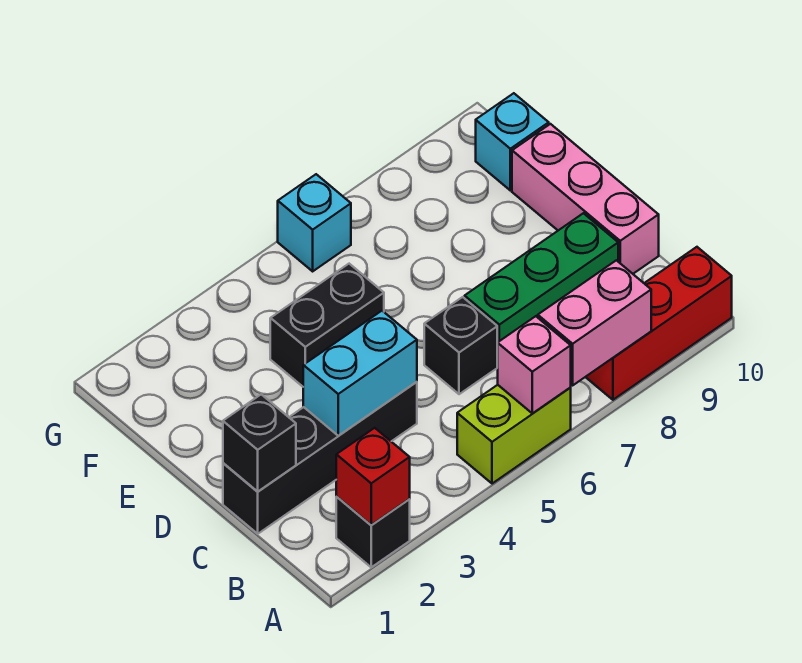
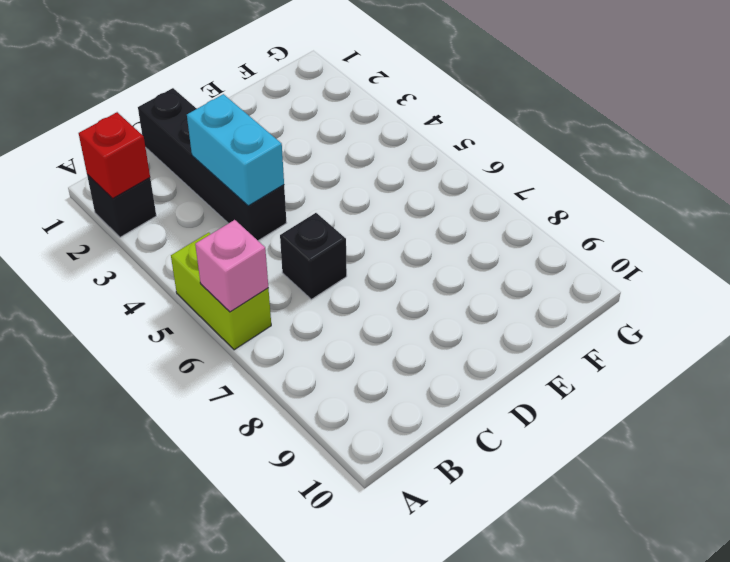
none -> red 1x3 brick [586,247,732,400]
none -> green 1x3 brick [465,213,618,365]
none -> pink 1x3 brick [512,124,659,274]

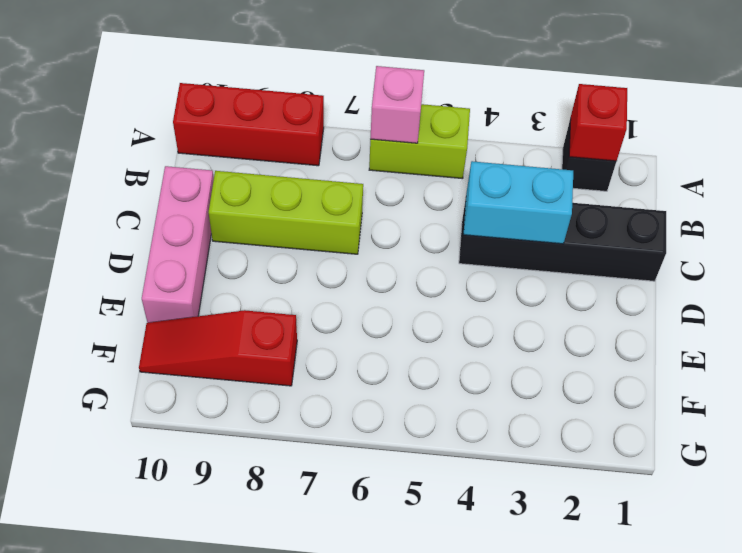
lime 1x3 brick [209,171,363,254] -> green 1x3 brick [465,213,618,365]
red 1x3 slope [139,310,297,386] -> cyan 1x1 brick [476,93,549,190]
none -> black 1x1 brick [424,297,497,394]
none -> black 1x2 brick [270,264,384,387]
none -> cyan 1x1 brick [278,174,351,271]

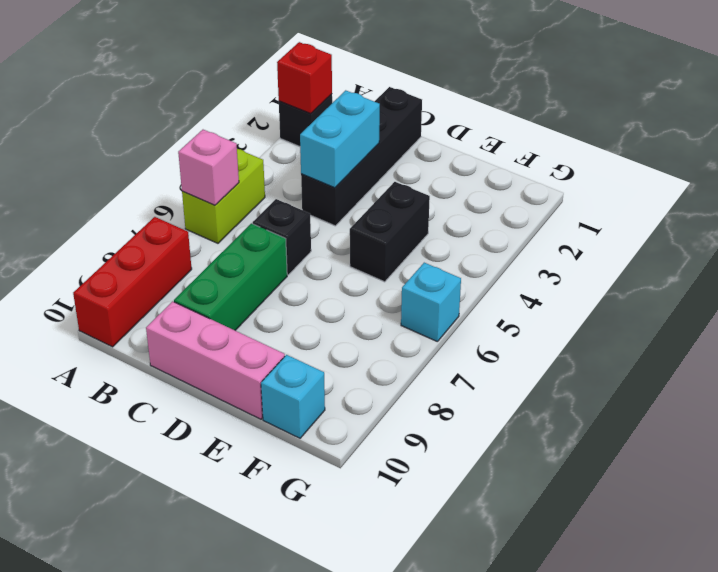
none -> pink 1x2 brick [538,260,651,385]
none -> black 1x1 brick [223,394,296,492]

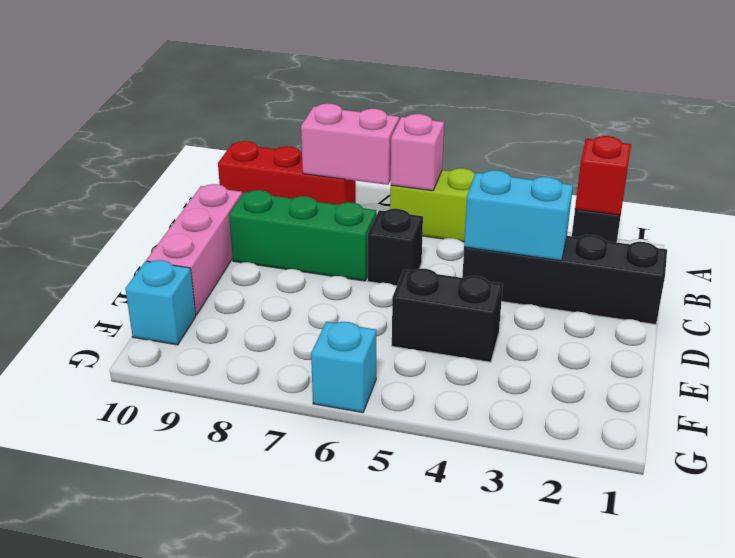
none -> black 1x1 brick [223,394,296,492]

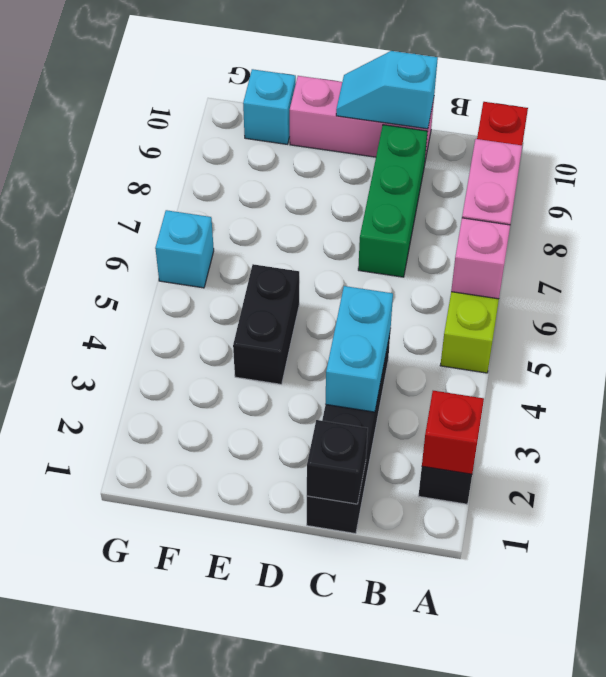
cyan 1x2 slope [336,51,438,129] -> none
none -> black 1x1 brick [424,297,497,394]

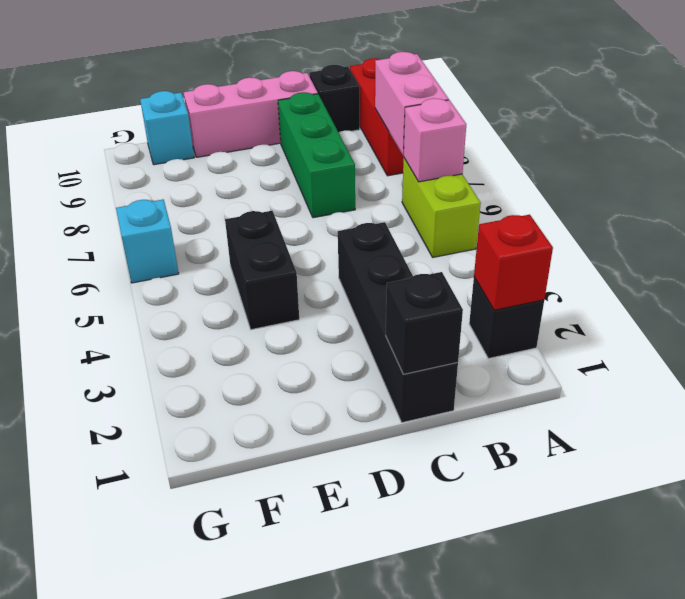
black 1x1 brick [309,65,360,132] -> black 1x1 brick moved to [424,297,497,394]
none -> cyan 1x2 brick [303,311,417,436]

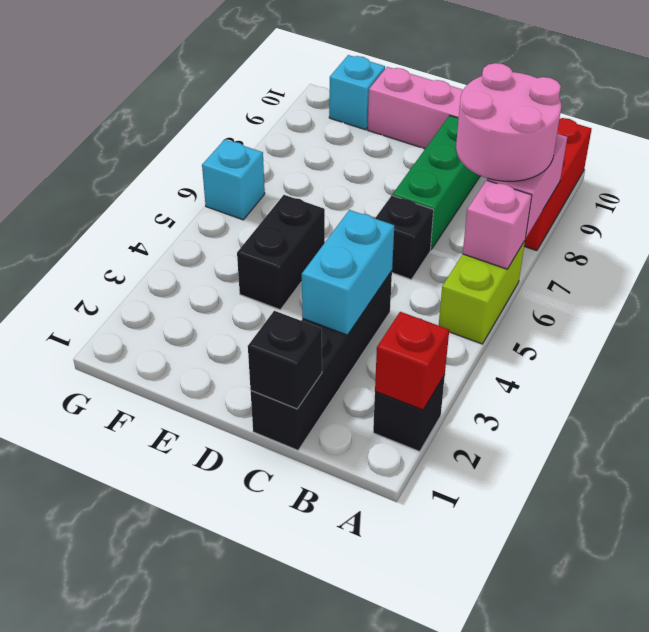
pink 2x2 round brick [456,63,561,182] -> none

